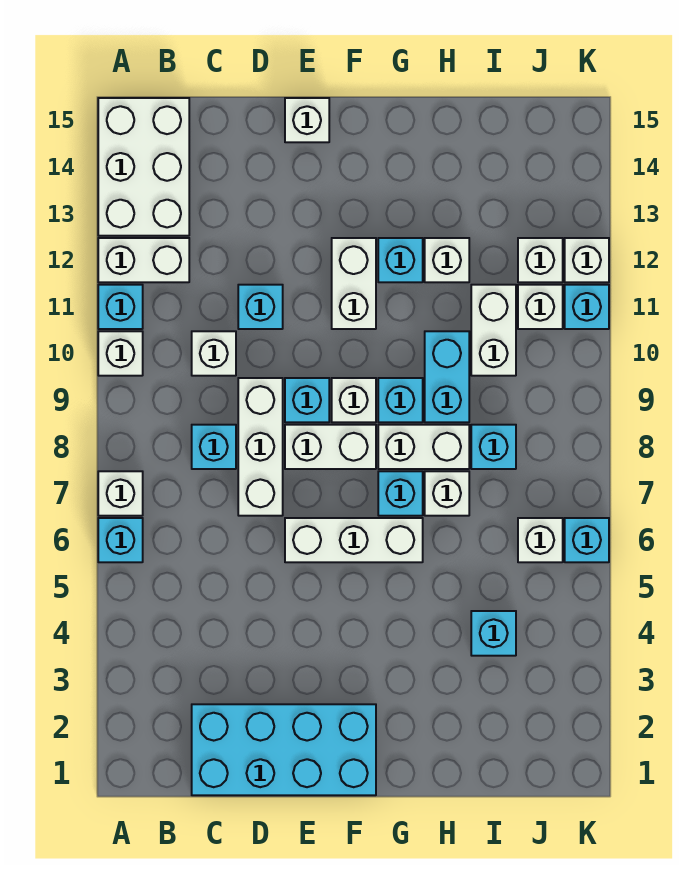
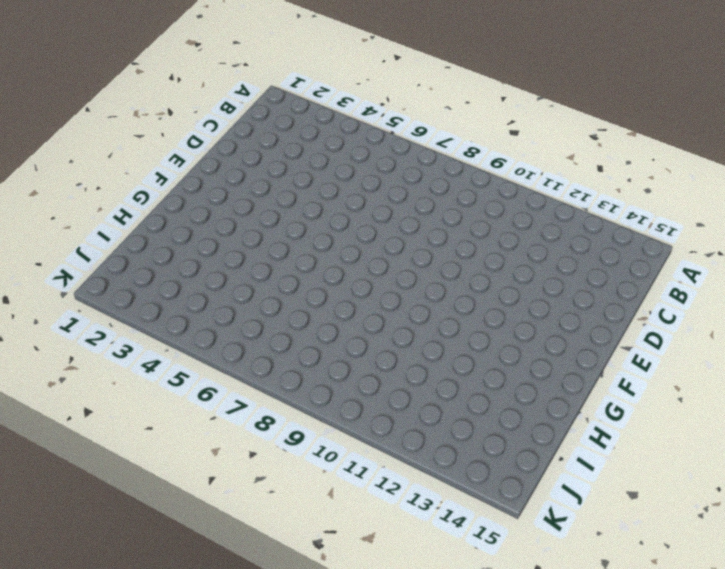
none -> cyan 1x1 brick [98,518,143,562]
none -> white 1x1 brick [98,471,143,516]
none -> white 1x1 brick [98,331,143,376]
none -> cyan 1x1 brick [98,285,143,329]

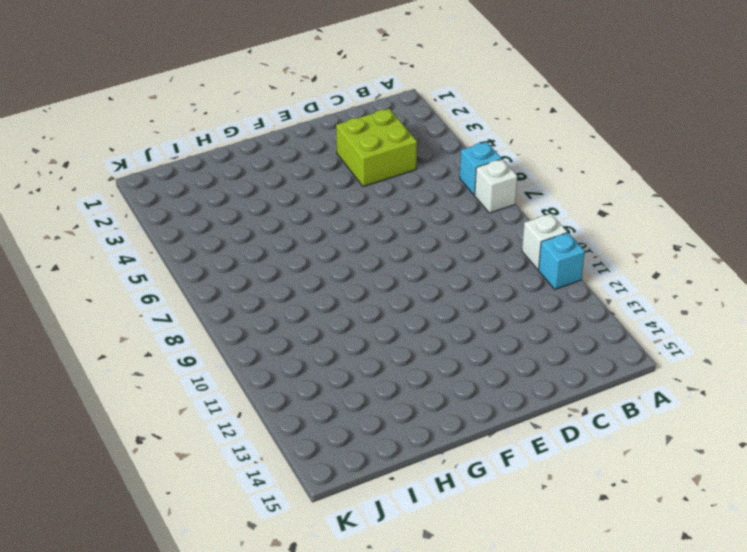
lime 2x2 brick [336,109,417,187] -> none
none -> white 1x2 brick [98,238,189,282]
none -> white 2x3 brick [98,98,189,236]
none -> cyan 2x4 brick [192,704,376,795]
none -> cyan 1x1 brick [192,425,236,469]

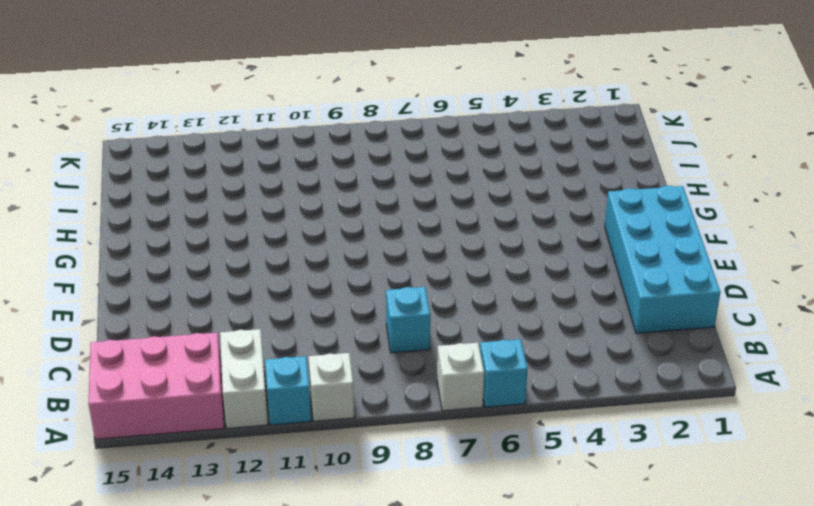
pink 2x3 brick [88,332,224,439] -> white 2x3 brick [98,98,189,236]
none -> white 1x1 brick [192,331,236,376]
none -> white 1x3 brick [238,378,283,516]
none -> cyan 1x1 brick [238,285,283,329]
none -> white 1x3 brick [285,518,423,562]

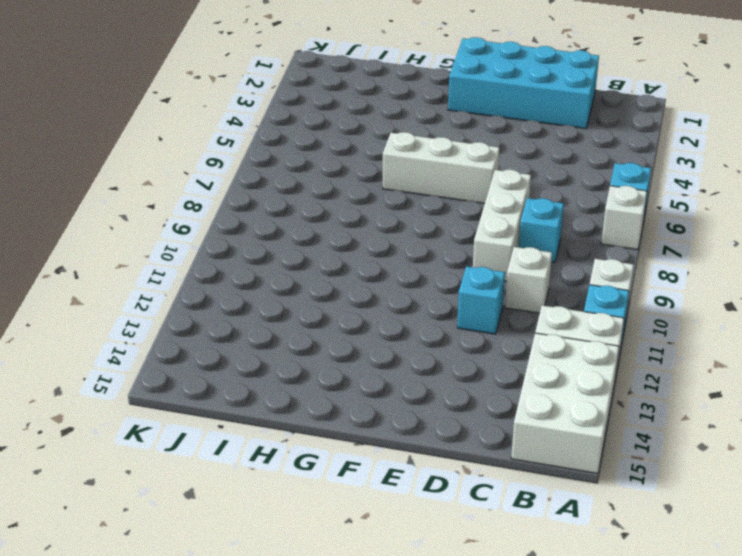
none -> white 1x2 brick [285,425,376,469]
none -> cyan 1x1 brick [285,378,329,422]
none -> white 1x1 brick [285,98,329,142]
none -> white 1x1 brick [332,378,376,422]

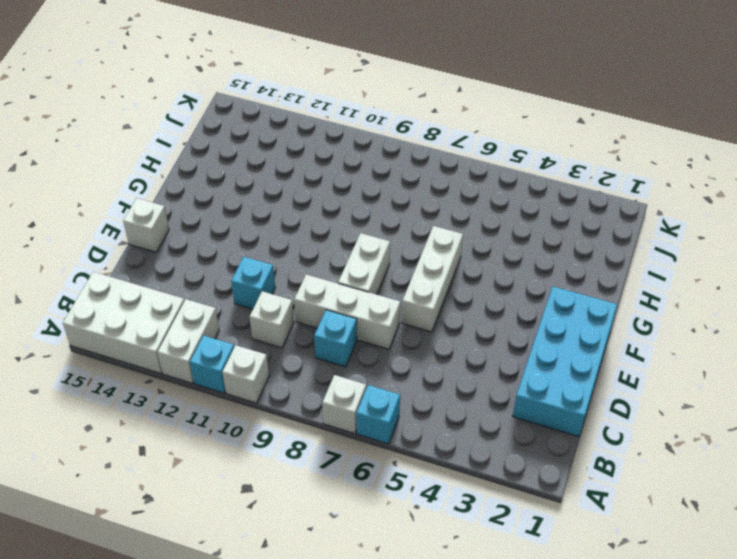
none -> cyan 1x1 brick [285,378,329,422]
none -> white 1x1 brick [332,378,376,422]
none -> white 1x2 brick [332,238,376,329]
none -> cyan 1x1 brick [378,471,423,516]

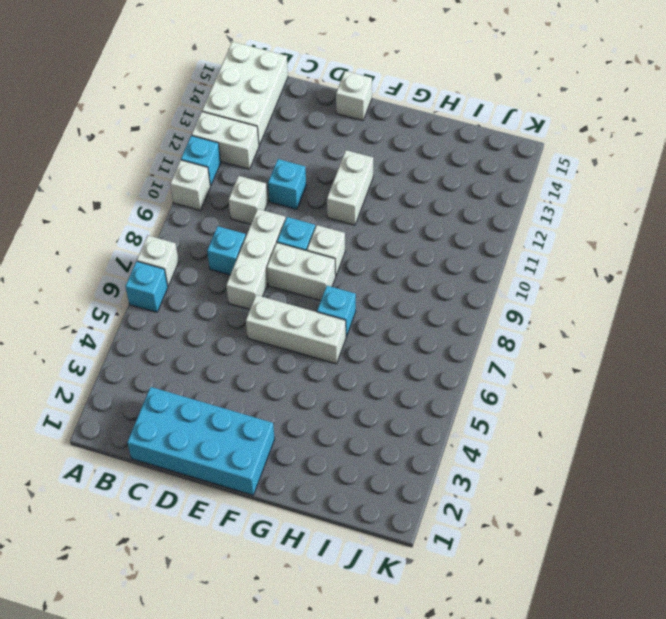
none -> white 1x2 brick [378,425,469,469]
none -> cyan 1x1 brick [378,378,423,422]
none -> cyan 1x1 brick [378,238,423,282]
none -> white 1x1 brick [425,471,469,516]

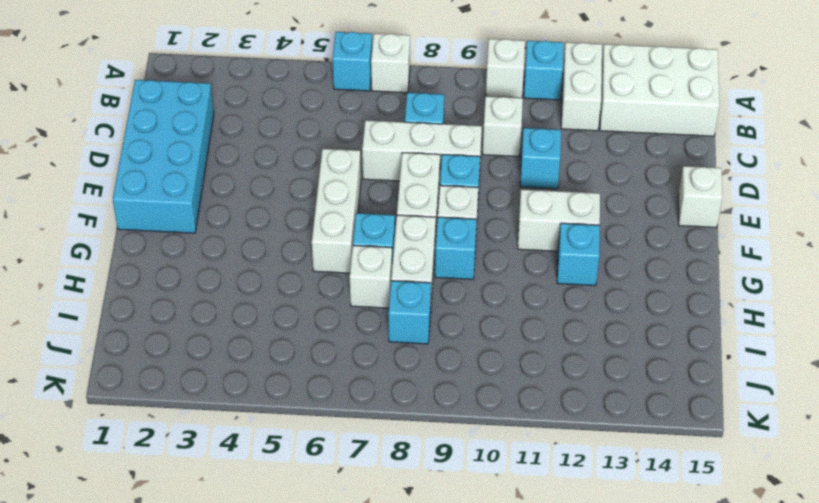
none -> cyan 1x2 brick [425,331,469,422]
none -> white 1x1 brick [425,238,469,282]
none -> cyan 1x1 brick [471,611,516,656]
none -> white 1x2 brick [471,285,516,376]

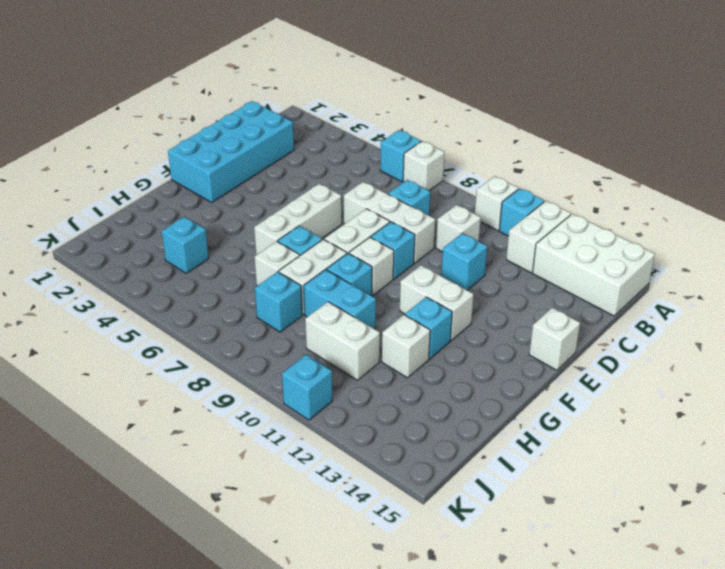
none -> white 1x1 brick [518,518,563,562]
none -> white 1x1 brick [518,285,563,329]
none -> white 1x1 brick [518,238,563,282]
none -> cyan 1x1 brick [565,518,609,562]

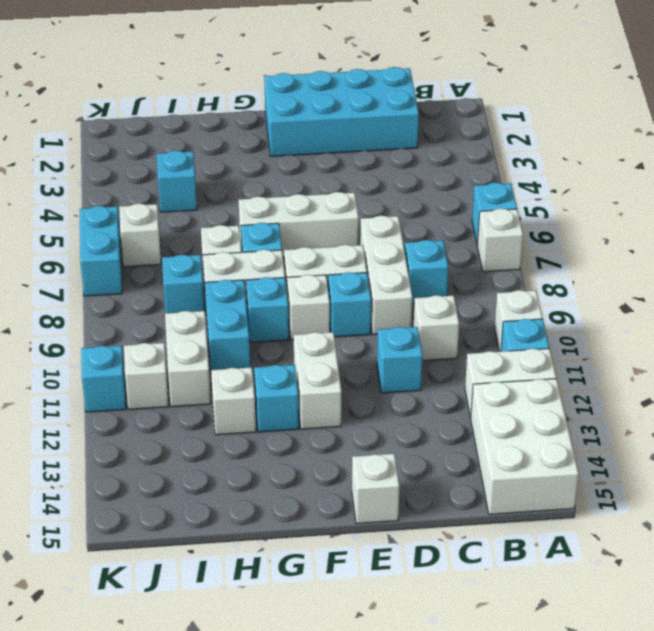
cyan 1x2 brick [80,206,122,296] -> cyan 1x1 brick [565,518,609,562]
none -> white 1x1 brick [518,238,563,282]
none -> white 1x1 brick [565,238,609,282]

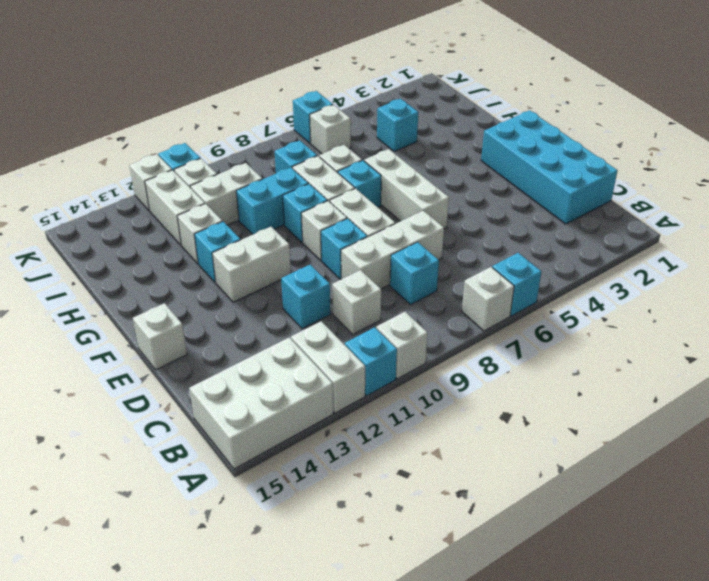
white 1x2 brick [145,170,205,245] -> white 1x1 brick [518,238,563,282]

